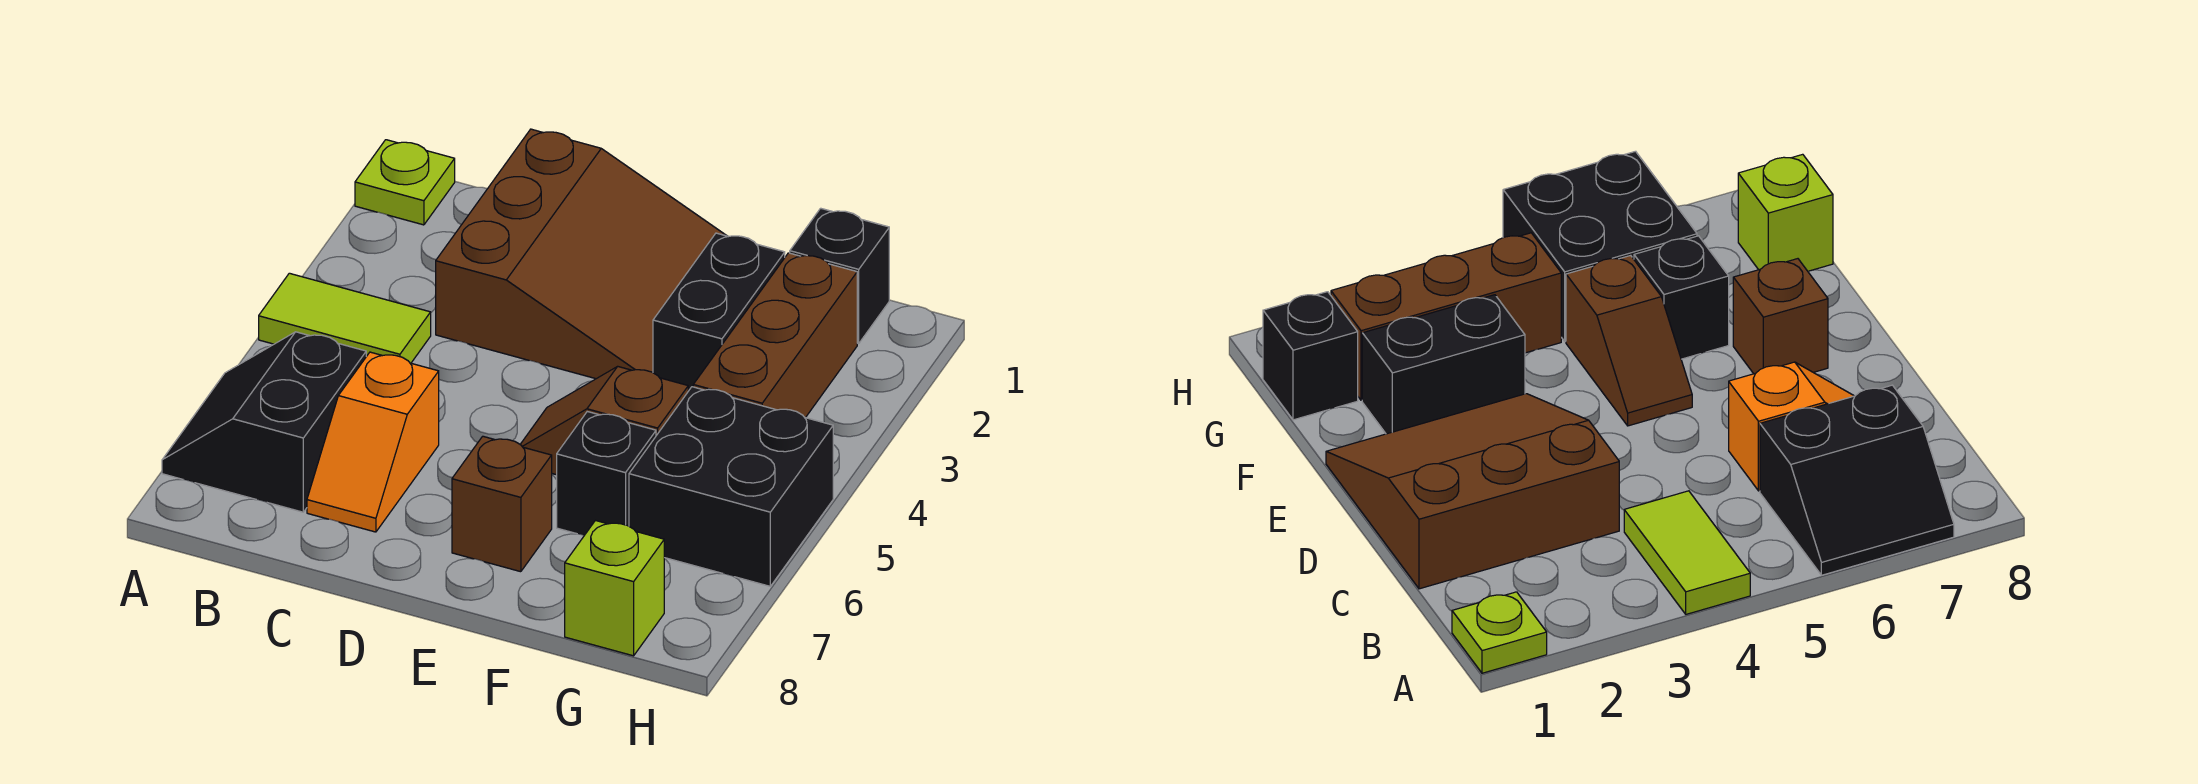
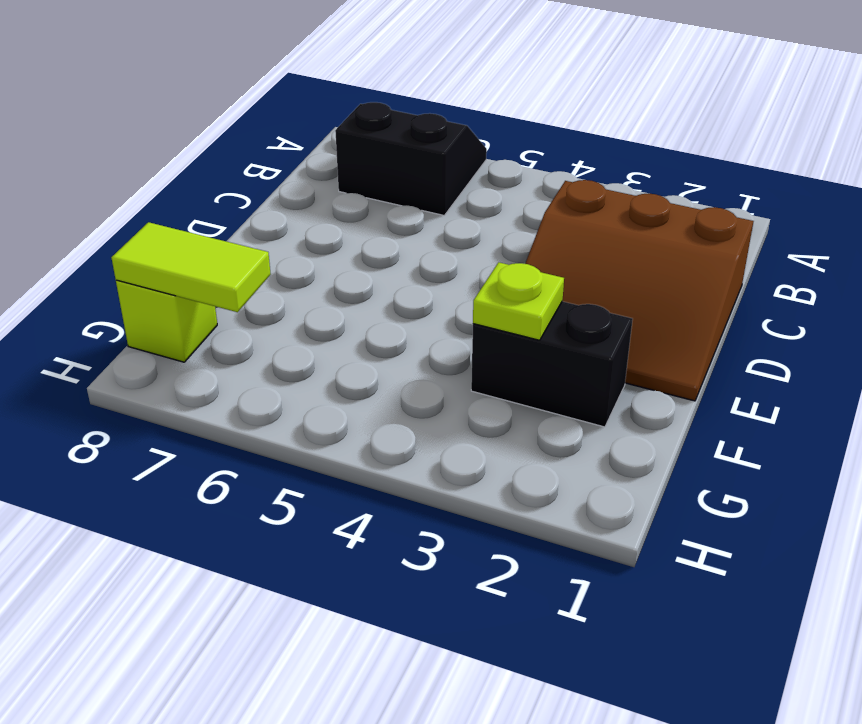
lime 1x1 plate [473,262,564,340] -> lime 1x1 plate moved to [355,140,455,225]
lime 1x2 tile [111,222,271,312] -> lime 1x2 tile turned to [259,273,431,363]
none -> orange 1x2 slope [307,352,439,532]
none -> brown 1x2 slope [520,366,688,475]
none -> brown 1x1 brick [452,436,552,572]

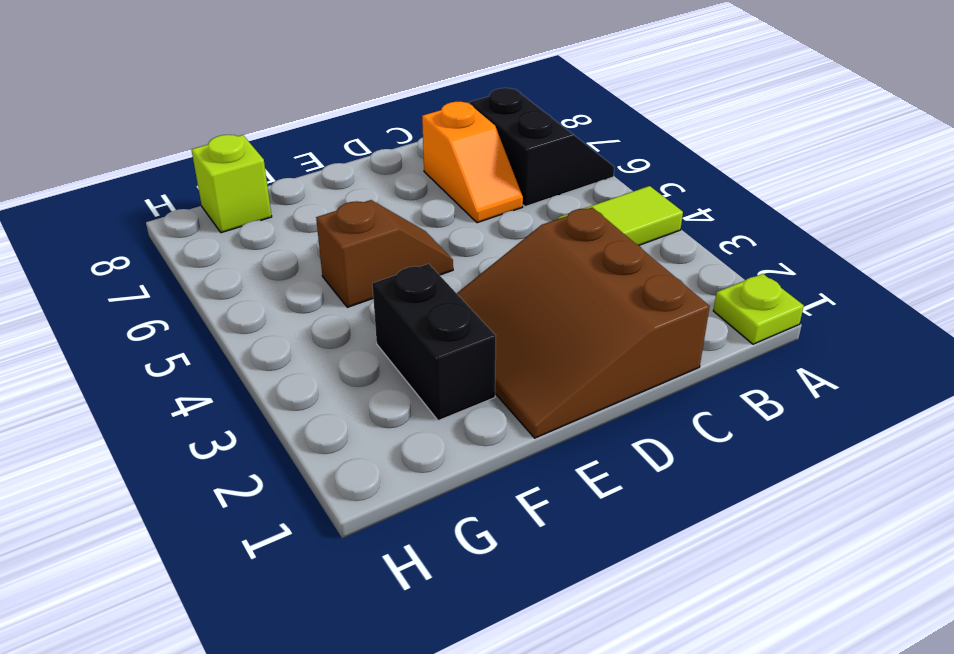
orange 1x2 slope [422,102,523,223] -> orange 1x2 slope turned to [307,352,439,532]
none -> brown 1x1 brick [452,436,552,572]
none -> black 1x1 brick [557,412,656,535]
none -> black 1x1 brick [790,208,889,344]

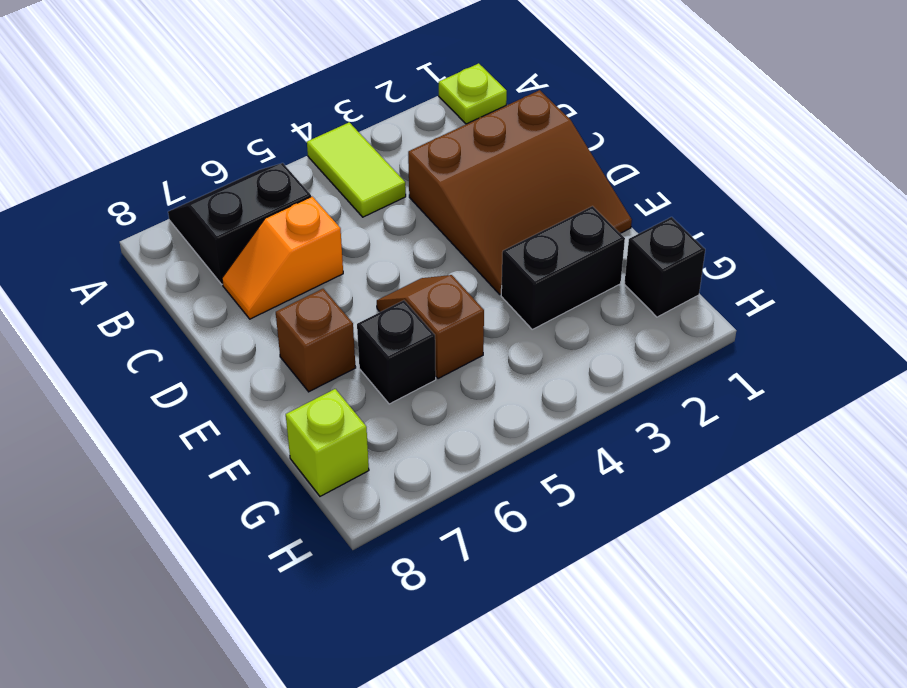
none -> brown 1x3 brick [693,253,857,418]
none -> black 2x2 brick [629,387,833,586]

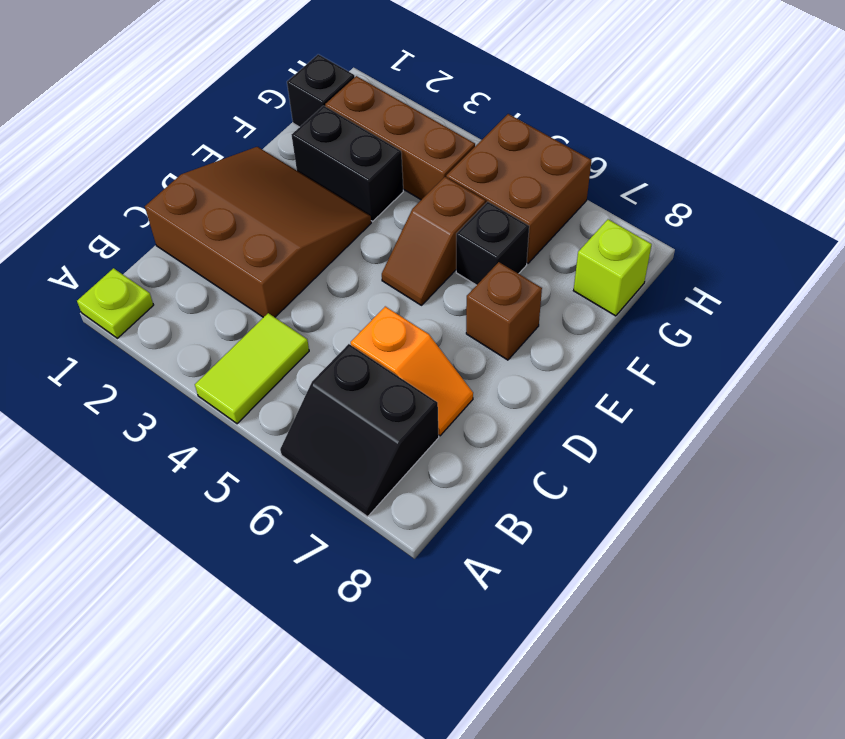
brown 2x2 brick [446,114,592,263] -> black 2x2 brick [629,387,833,586]

